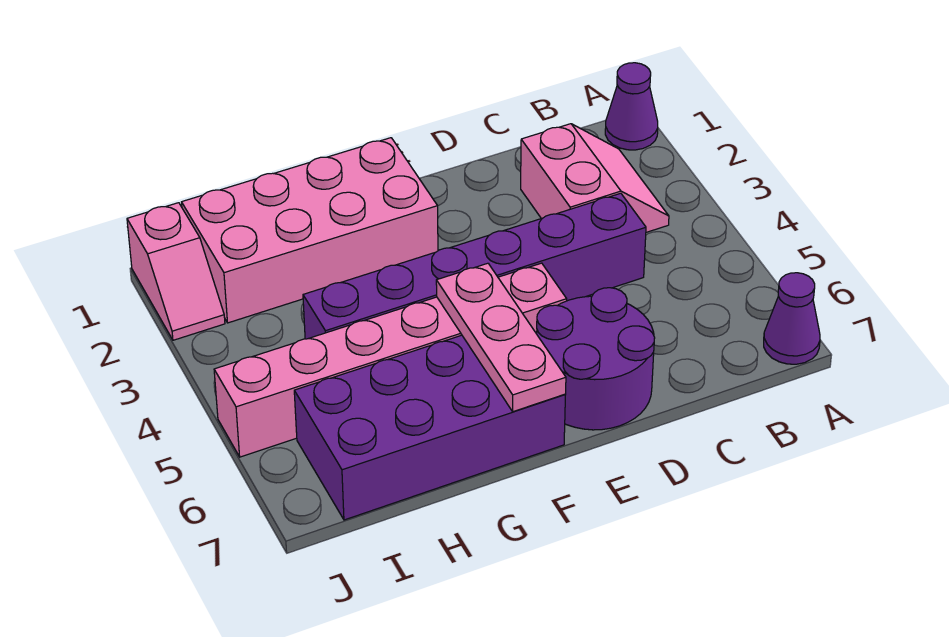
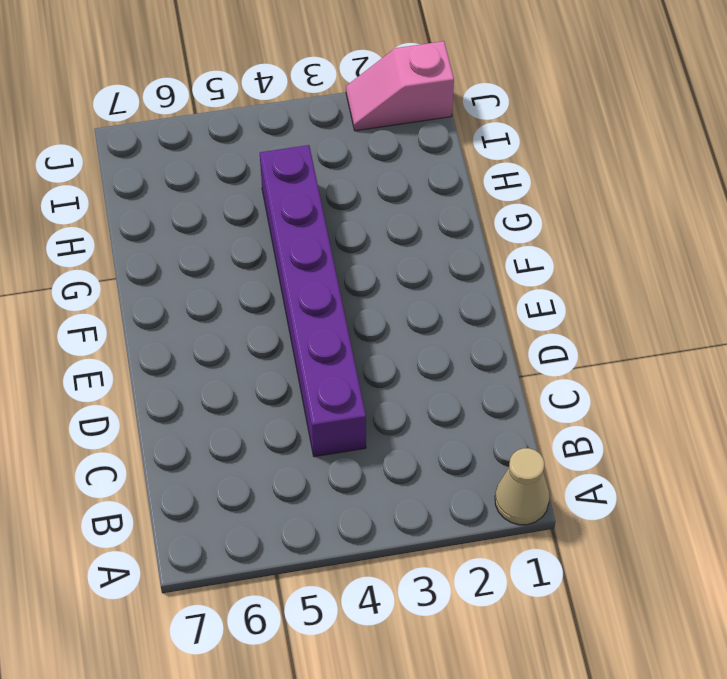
tan 1x1 cone [495,448,549,525] -> purple 1x1 cone [605,63,658,150]
none -> purple 1x1 cone [764,273,820,364]
none -> pink 2x2 slope [521,124,669,232]

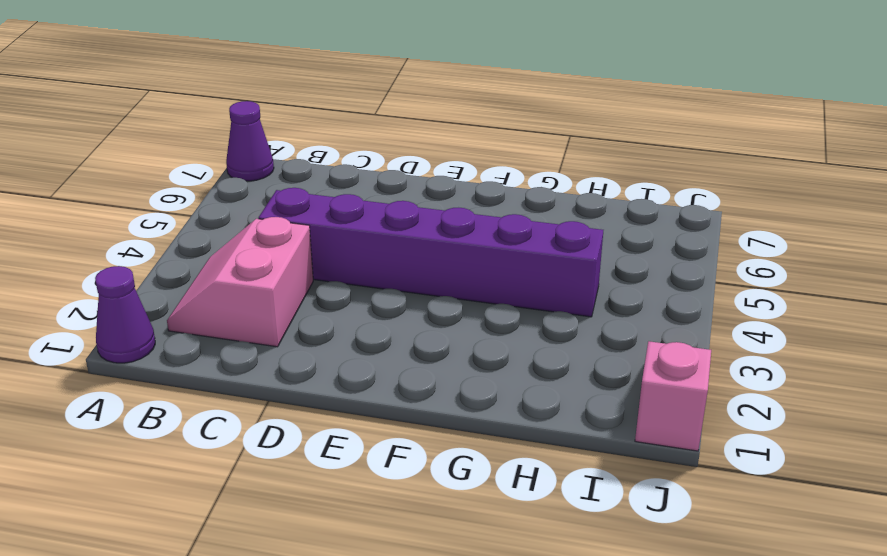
none -> purple 2x2 round brick [536,288,655,430]
none -> pink 1x6 brick [214,263,567,457]

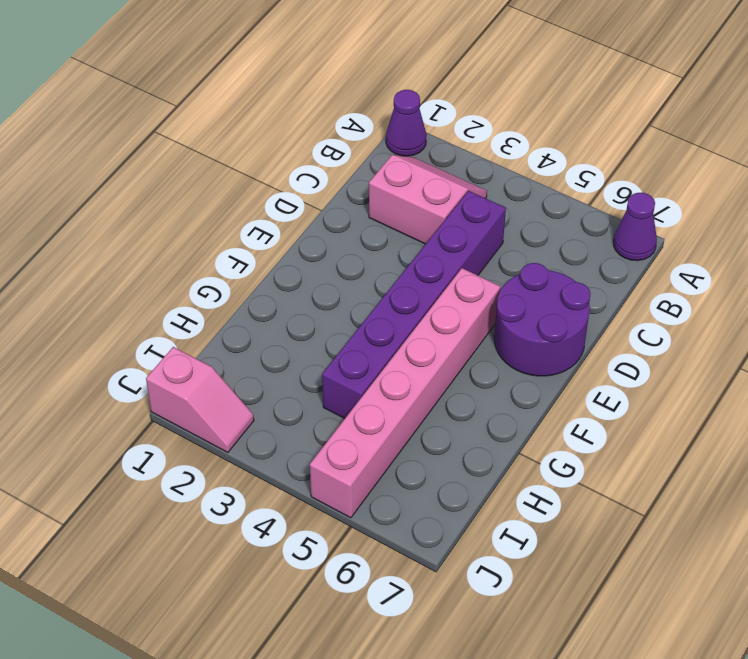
none -> pink 2x4 brick [182,138,438,323]
none -> purple 2x4 brick [294,335,565,520]

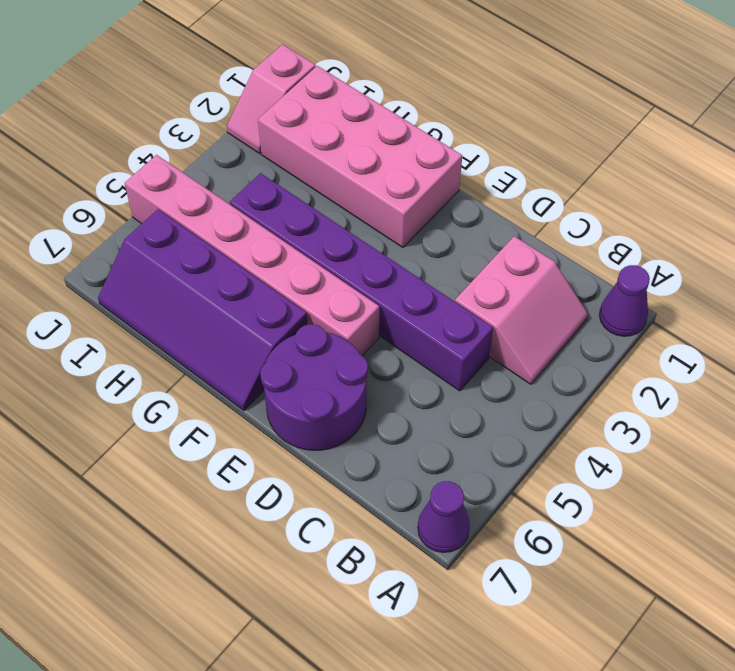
purple 2x4 slope [98,209,308,410] -> purple 2x4 brick [294,335,565,520]
none -> pink 1x3 plate [436,263,566,412]

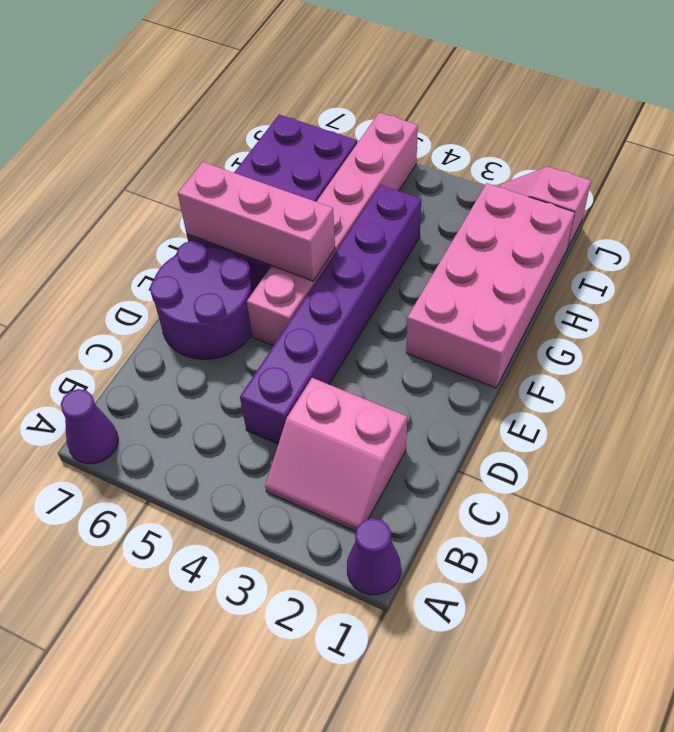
pink 1x3 brick [178,162,335,281] -> pink 1x3 plate [436,263,566,412]

